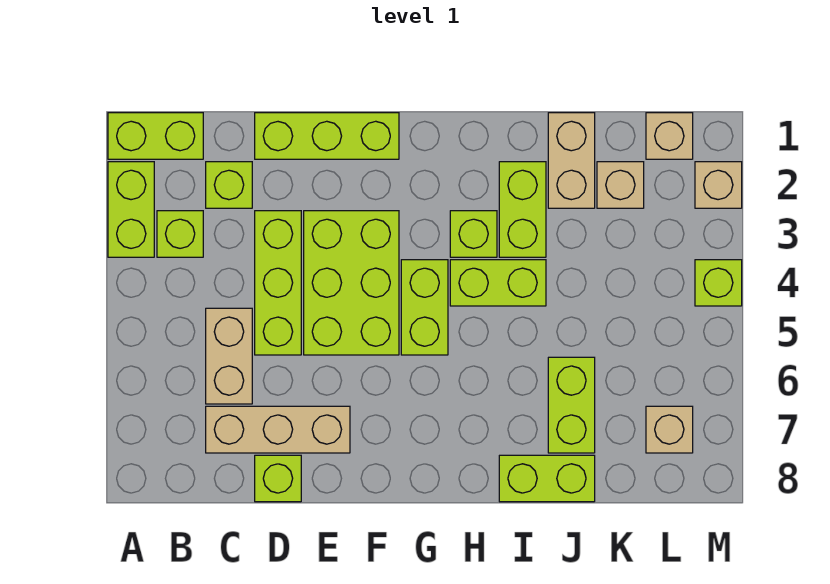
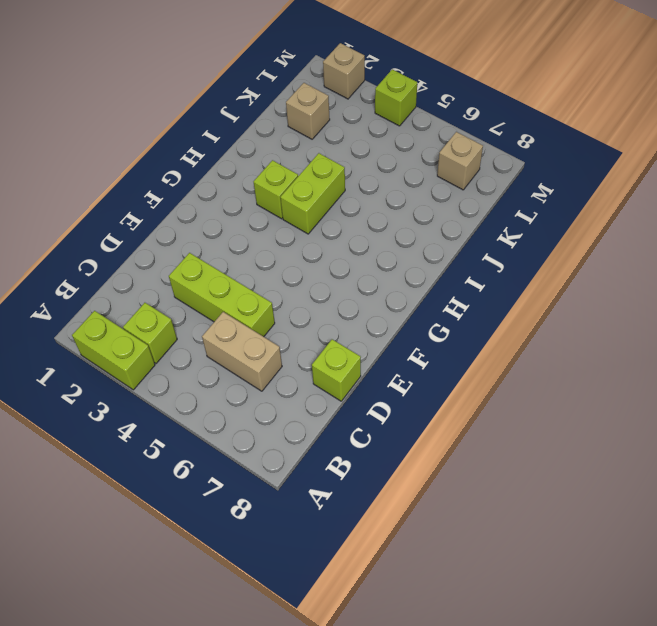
none -> lime 1x2 brick [108,113,203,159]
none -> lime 1x1 brick [206,162,252,208]
none -> tan 1x3 brick [206,406,350,453]

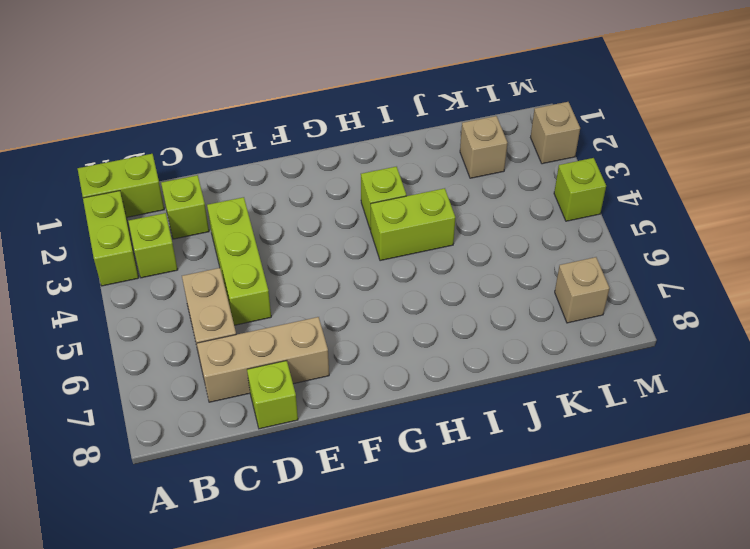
none -> lime 1x3 brick [255,113,399,159]
none -> lime 2x3 brick [304,211,399,355]
none -> lime 1x2 brick [401,260,448,355]

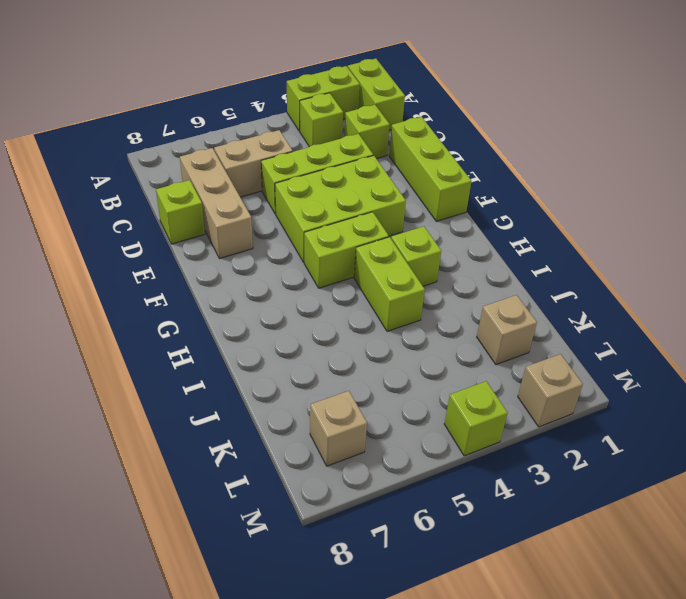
none -> lime 1x2 brick [499,162,546,257]
none -> lime 1x2 brick [499,455,595,502]
none -> tan 1x2 brick [548,113,595,208]

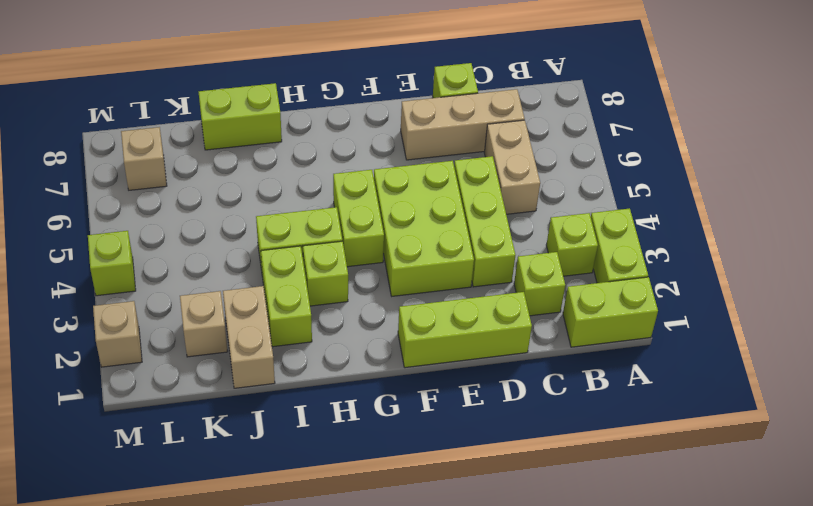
none -> lime 1x2 brick [548,357,595,453]
none -> tan 1x1 brick [646,113,693,159]

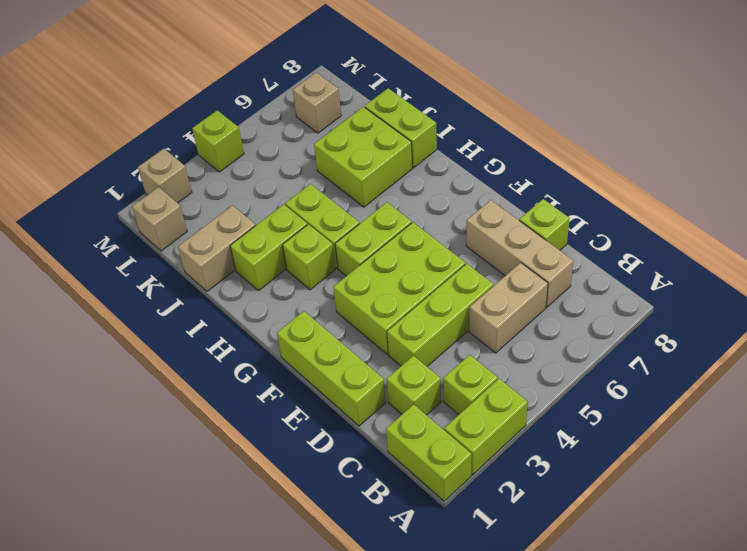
lime 2x2 brick [314,107,413,207] -> lime 1x2 brick [548,357,595,453]
none -> tan 1x1 brick [597,162,644,208]

